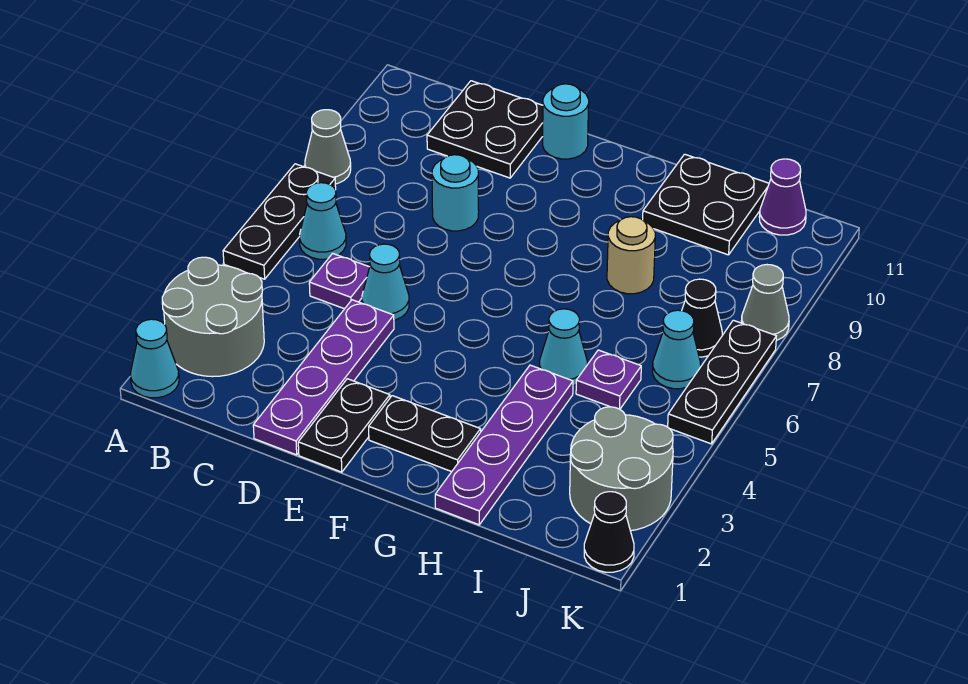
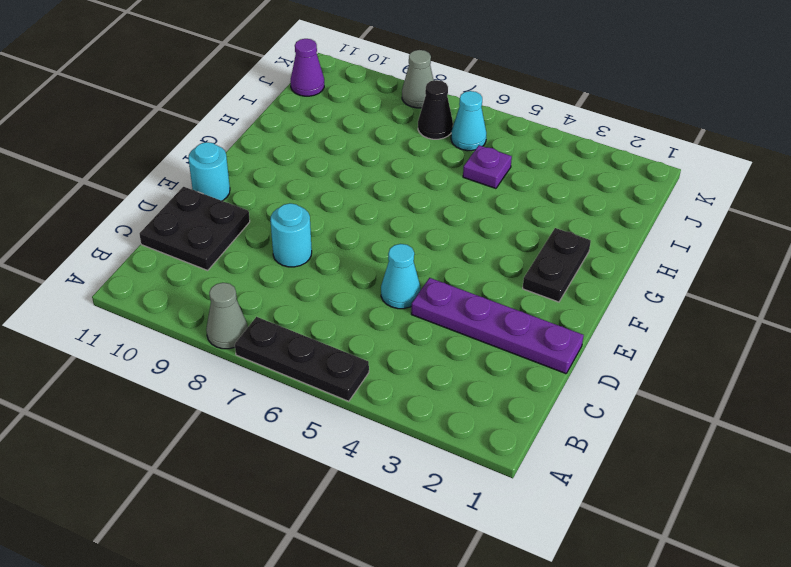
none -> cyan 1x1 cone [130,319,179,398]
none -> grey 2x2 round brick [162,257,264,377]
none -> cyan 1x1 cone [299,183,346,259]

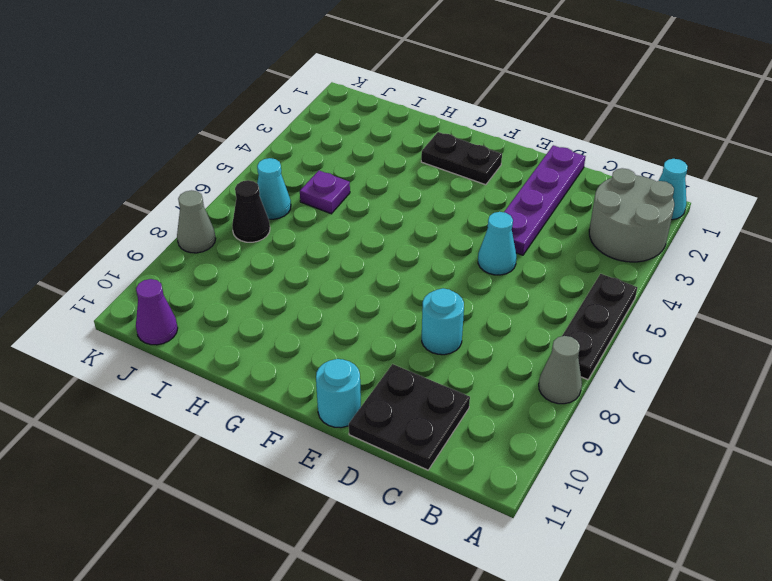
none -> cyan 1x1 cone [299,183,346,259]
none -> purple 1x1 plate [309,253,370,309]
none -> black 1x2 plate [298,379,390,472]

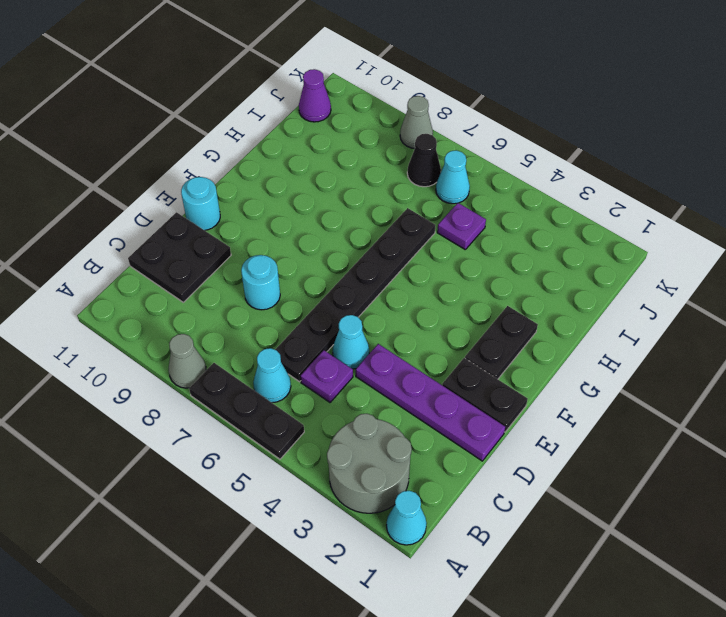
black 1x6 plate [275,208,435,382] -> none
none -> purple 1x4 plate [435,365,573,525]
none -> cyan 1x1 cone [540,309,587,386]
none -> tan 1x1 round brick [607,217,655,294]

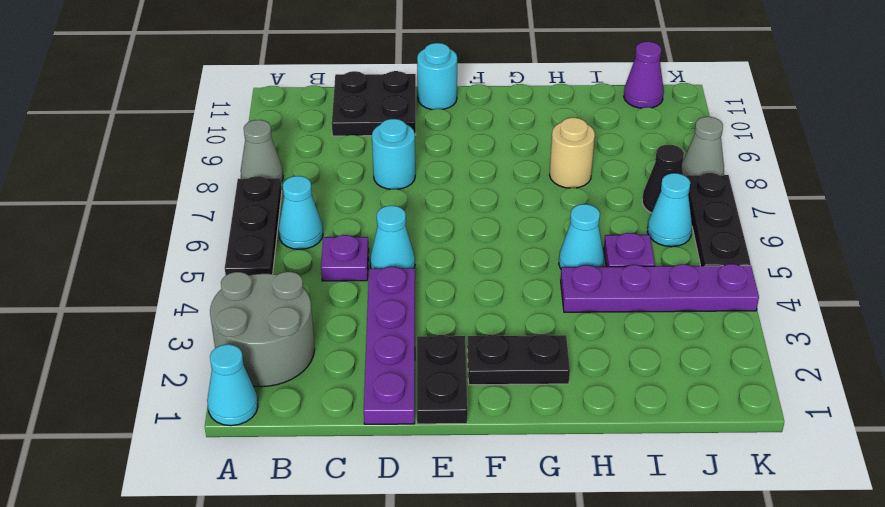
purple 1x4 plate [561,264,759,312] -> purple 1x4 plate turned to [435,365,573,525]
none -> black 2x2 plate [643,154,769,255]
none -> grey 2x2 round brick [570,407,673,531]
none -> black 1x1 cone [584,492,634,572]

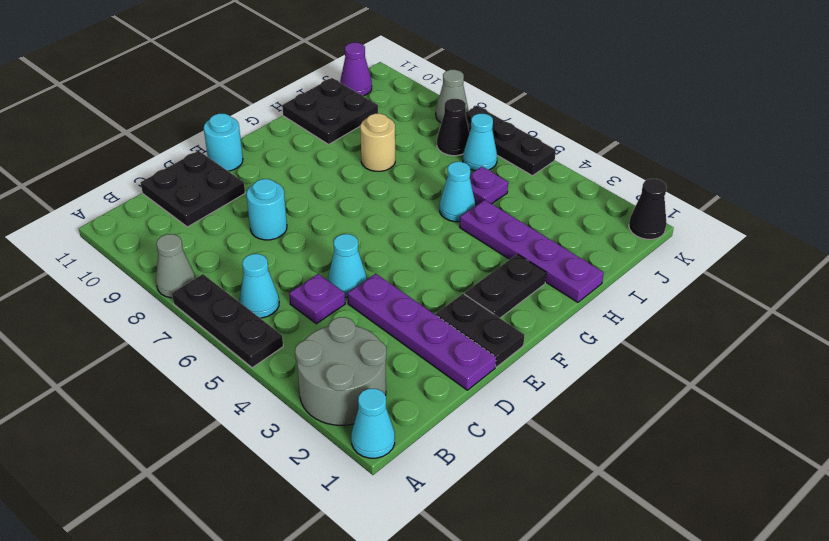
none -> grey 2x2 round brick [570,407,673,531]

